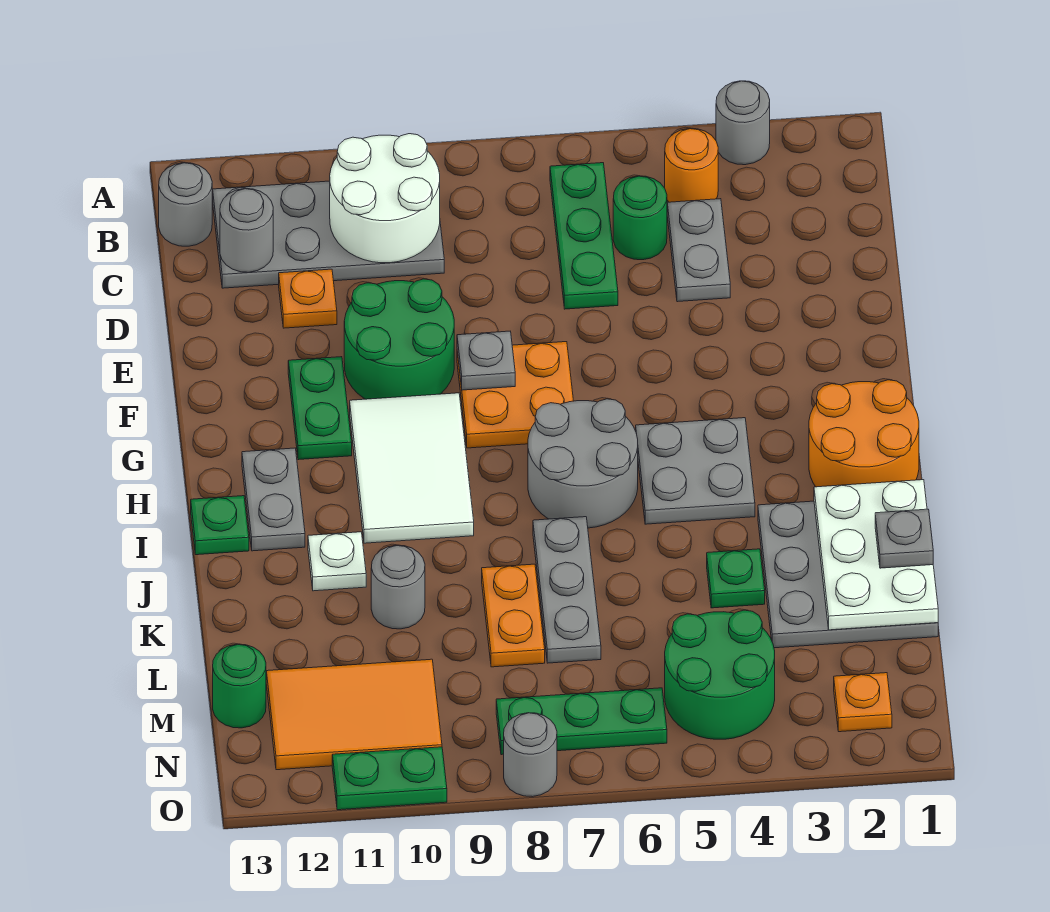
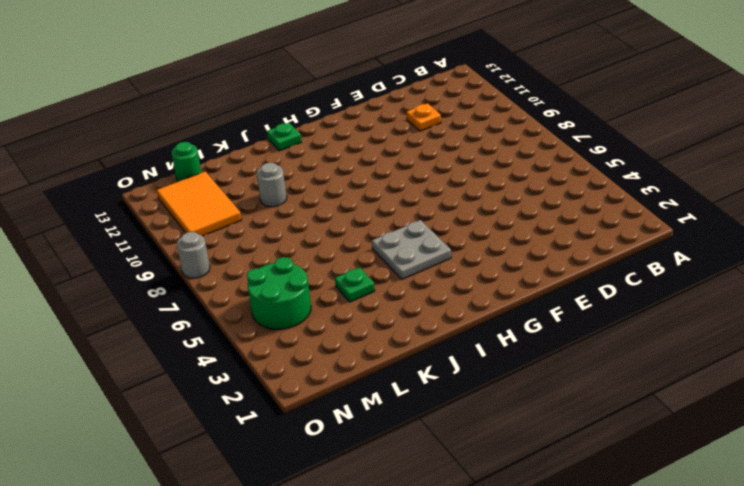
none -> grey 1x1 round brick [716,81,770,165]
none -> orange 1x1 round brick [665,128,718,202]
none -> green 1x3 plate [550,163,618,309]
none -> grey 2x4 plate [213,181,444,288]

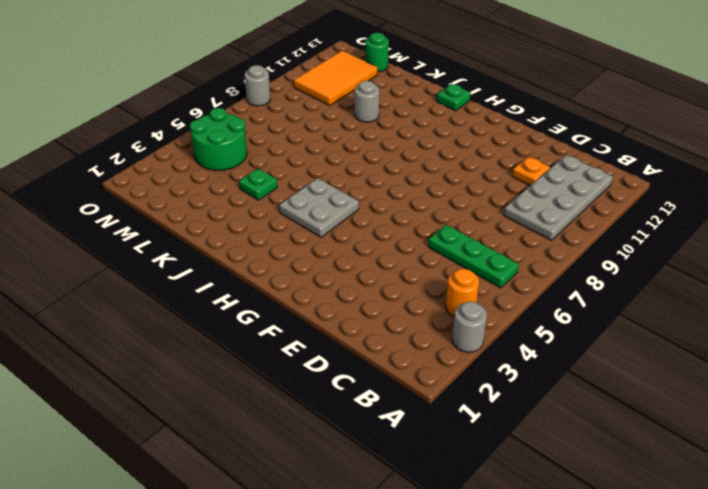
none -> grey 1x1 round brick [159,163,212,246]
none -> grey 1x2 plate [667,199,730,302]
none -> green 1x1 round brick [613,176,667,260]
none -> green 2x2 round brick [344,279,454,399]

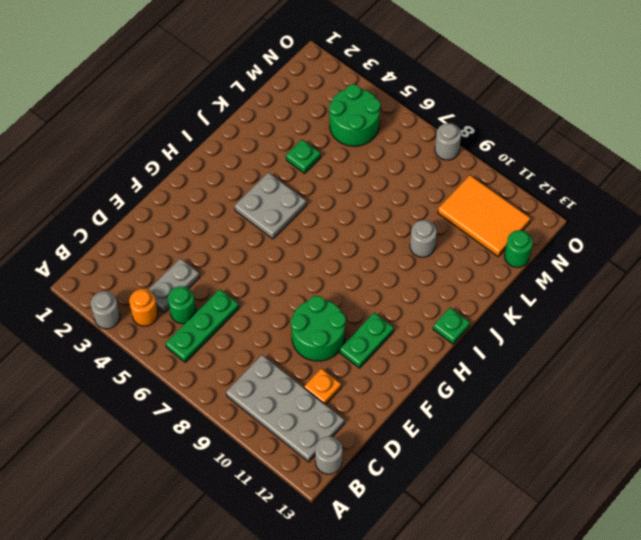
none -> orange 2x2 plate [457,342,573,448]
none -> white 2x3 tile [350,393,474,543]
none -> orange 2x2 round brick [809,380,919,487]
none -> grey 2x2 round brick [528,399,638,528]

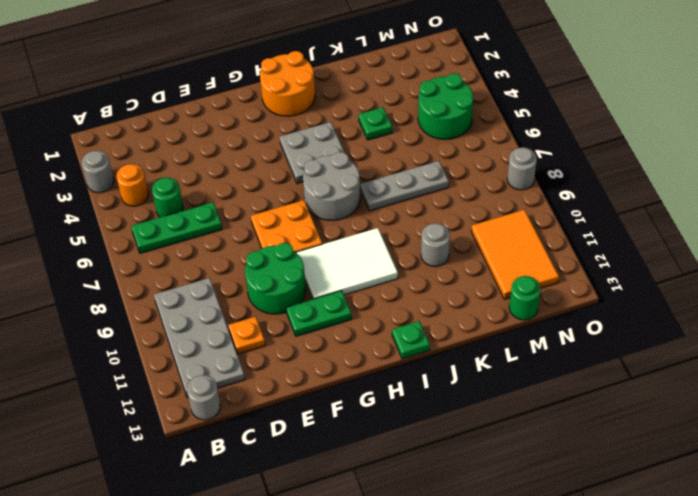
none -> grey 1x2 plate [667,199,730,302]
none -> grey 1x2 plate [242,448,305,551]
none -> grey 3x3 plate [758,501,938,648]
none -> white 1x1 plate [308,532,366,591]

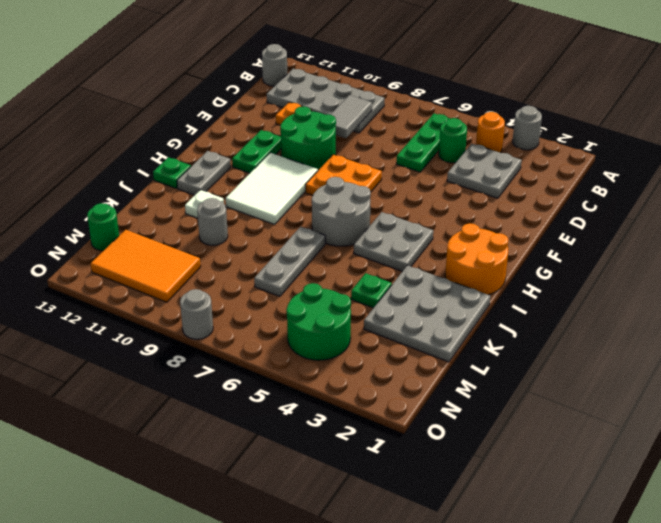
grey 2x2 plate [447,144,522,198] -> grey 1x2 plate [667,199,730,302]
grey 1x2 tile [330,95,372,138] -> white 2x2 round brick [330,134,440,263]
none -> orange 1x2 plate [482,564,545,667]
none -> orange 1x1 plate [834,673,892,732]
none -> green 1x3 plate [496,688,667,755]
none -> green 1x2 plate [332,747,447,810]

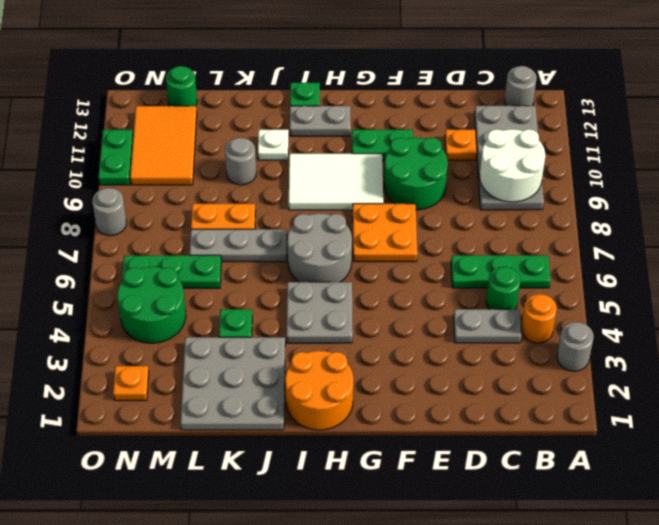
green 1x3 plate [122,255,221,288] -> green 1x3 plate turned to [496,688,667,755]
none -> grey 1x1 round brick [220,189,273,272]
none -> grey 1x1 plate [457,331,515,390]
none -> white 2x3 plate [814,480,938,630]
none -> grey 1x1 plate [875,509,933,568]

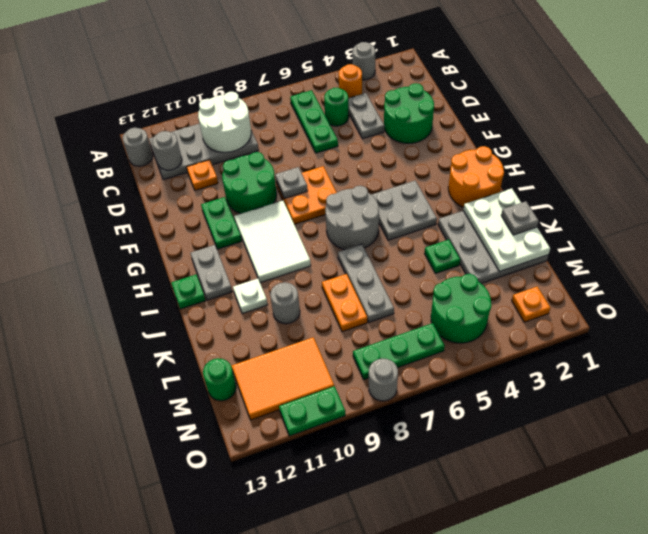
green 2x2 round brick [384,83,434,143] -> none

